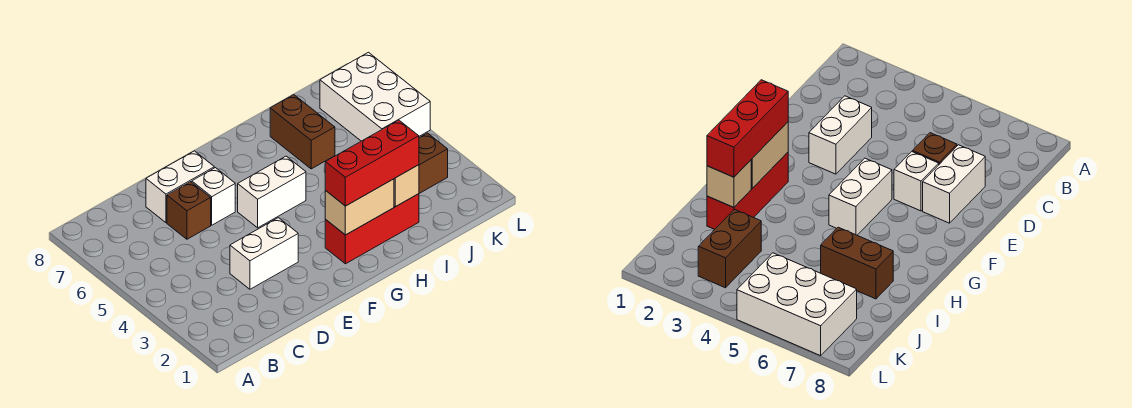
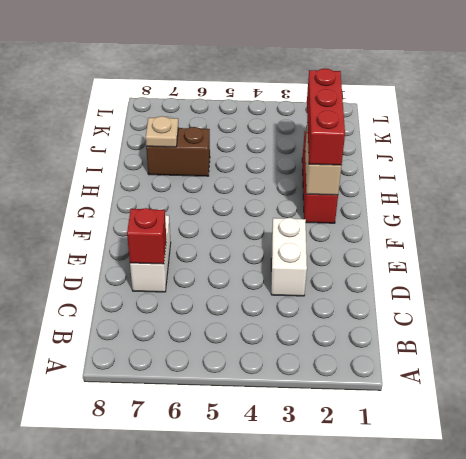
red 1x1 brick [127,208,166,264] -> none
tan 1x1 plate [146,116,178,147] -> none
none -> brown 1x1 brick [167,182,211,239]
none -> white 1x1 brick [192,168,235,225]
none -> white 1x2 brick [238,156,306,228]

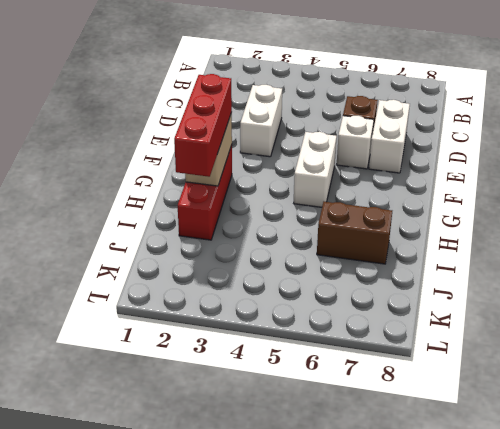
none -> brown 1x2 brick [419,133,448,193]
none -> white 2x3 brick [320,52,430,141]
none -> tan 1x1 brick [394,165,419,207]

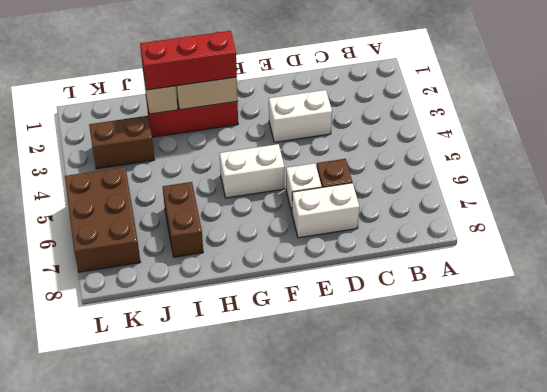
brown 2x3 brick [65,167,140,272] -> white 2x3 brick [320,52,430,141]

